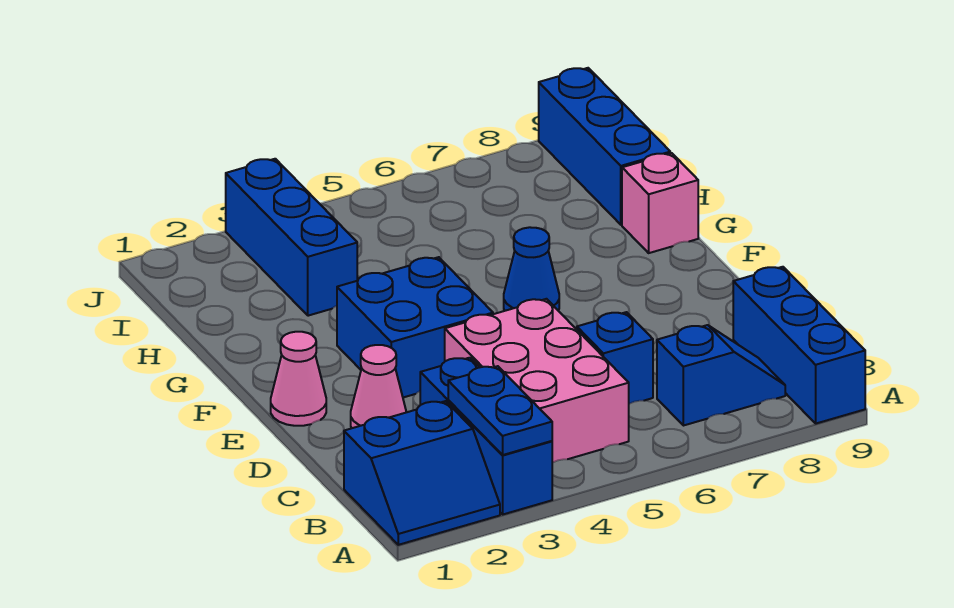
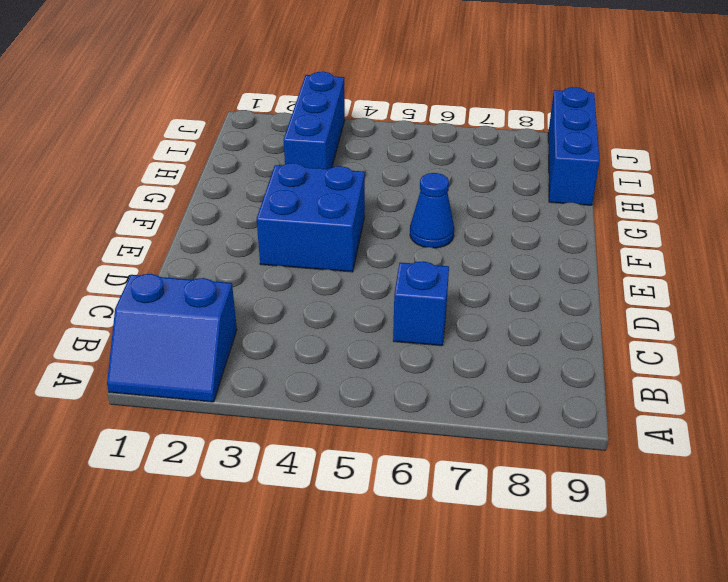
none -> blue 1x3 brick [420,358,552,514]
none -> blue 1x3 brick [733,267,865,424]
none -> pink 2x3 brick [445,299,629,463]

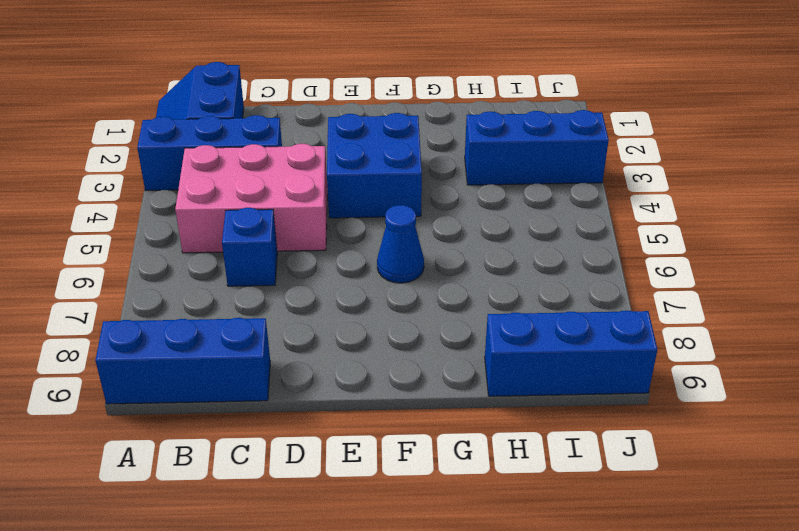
none -> blue 1x2 slope [657,325,785,426]
none -> pink 1x1 cone [351,345,406,428]
none -> pink 1x1 cone [271,332,326,426]

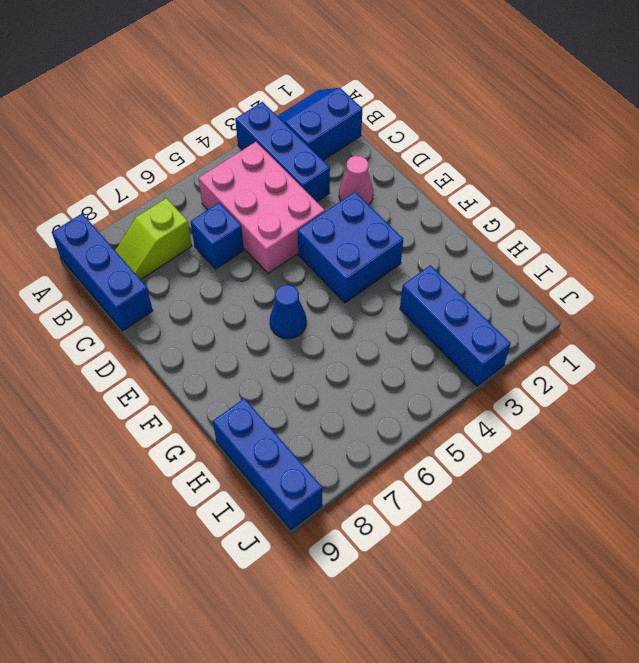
lime 1x2 slope [115,198,192,280] -> blue 1x2 slope [657,325,785,426]
none -> pink 1x1 cone [271,332,326,426]
none -> pink 1x1 brick [622,153,698,253]
none -> blue 1x2 plate [448,366,552,455]

